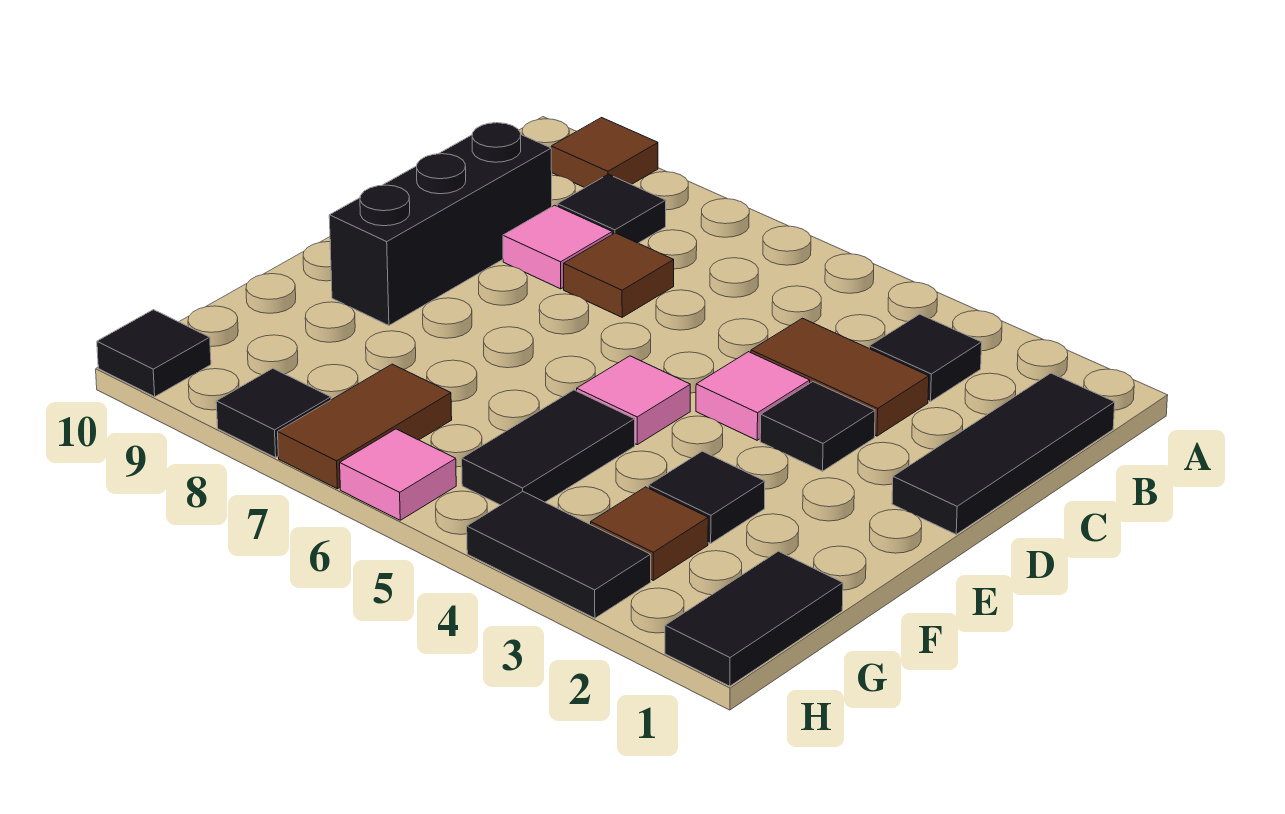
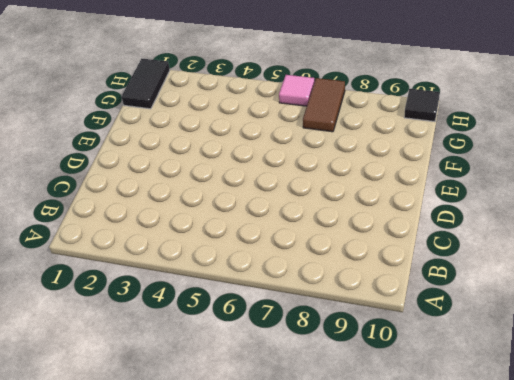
none -> brown 1x1 tile [551,118,658,188]
none -> black 1x3 tile [892,373,1115,534]
none -> black 1x1 tile [869,314,982,402]

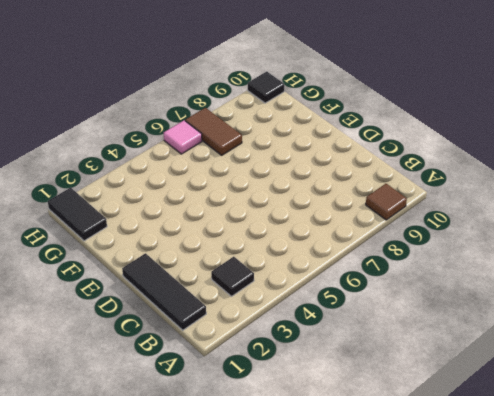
none -> black 1x1 tile [557,174,666,243]
none -> brown 1x2 tile [751,318,929,436]
none -> brown 1x1 tile [564,233,674,317]

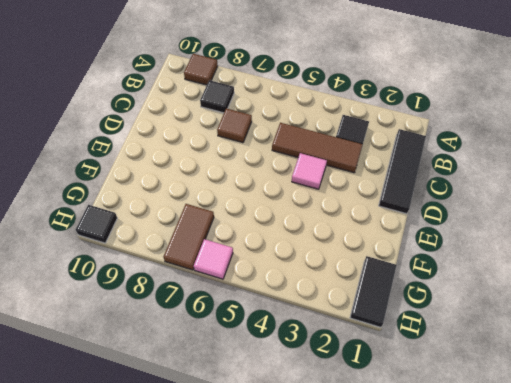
brown 1x3 tile [272,123,363,173] -> brown 1x2 tile [751,318,929,436]
none -> pink 1x1 tile [503,205,612,289]
none -> black 1x3 brick [329,123,552,325]
none -> black 1x1 tile [760,382,875,471]

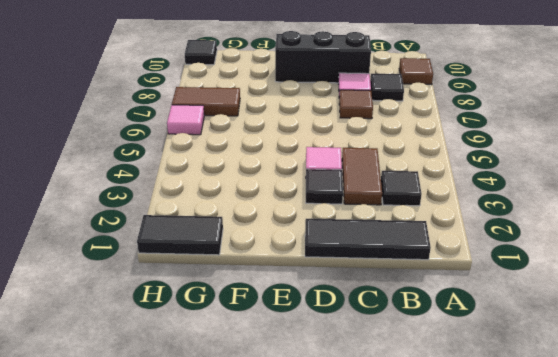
none -> pink 1x1 tile [577,356,690,445]
none -> black 1x1 tile [648,451,765,543]
none -> black 1x2 tile [462,390,635,505]

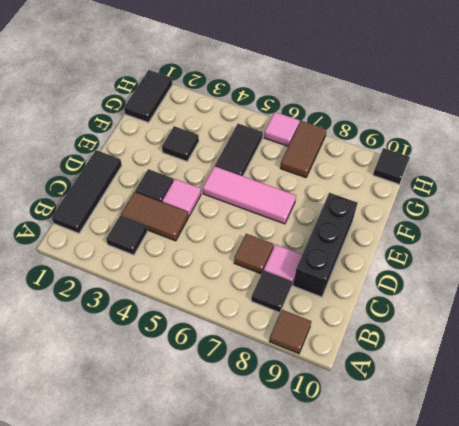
pink 1x3 tile [203,166,296,224] -> pink 1x1 tile [577,356,690,445]
none -> brown 1x1 tile [591,487,708,580]
none -> black 1x2 tile [467,492,651,618]
none -> black 1x1 tile [216,368,331,458]

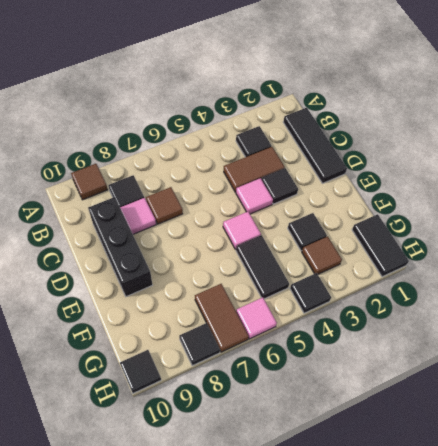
black 1x1 tile [290,273,331,313] -> black 1x2 tile [467,492,651,618]

